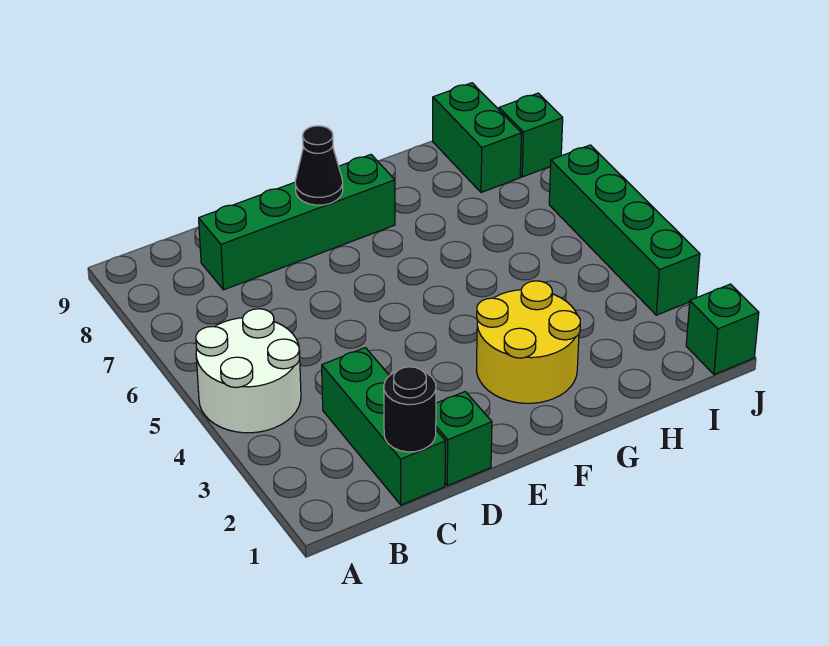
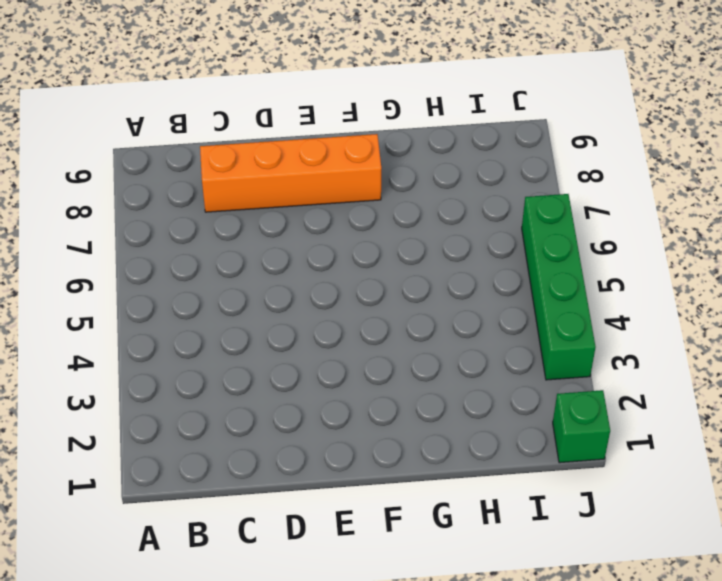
orange 1x4 brick [200,134,381,212] -> green 1x4 brick [199,155,395,290]
none -> white 2x2 round brick [196,309,301,433]
none -> green 1x3 brick [322,348,445,505]

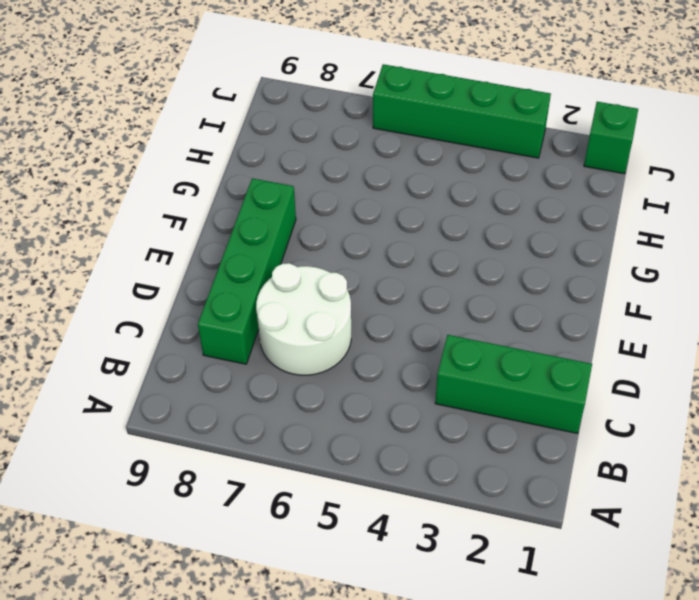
white 2x2 round brick [256,263,351,375] -> white 2x2 round brick moved to [196,309,301,433]
none -> green 1x1 brick [436,392,492,486]
none -> yellow 2x2 round brick [476,281,580,403]

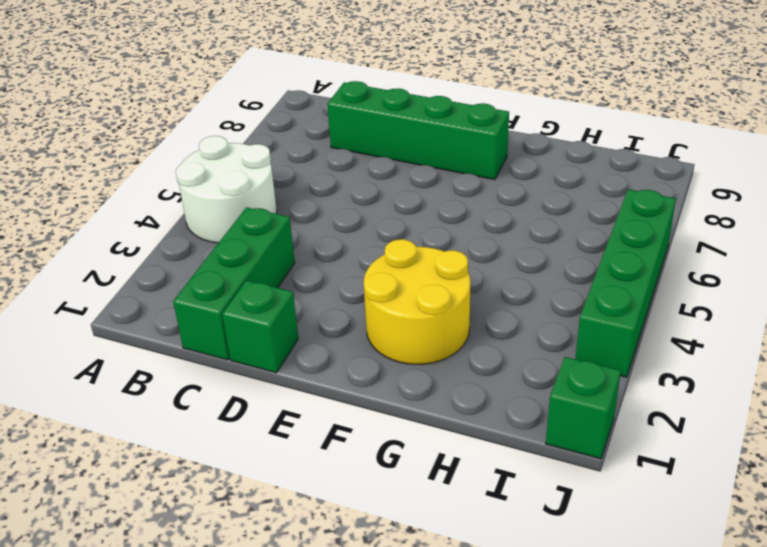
none -> green 1x2 brick [433,83,521,192]
none -> green 1x1 brick [499,93,563,177]

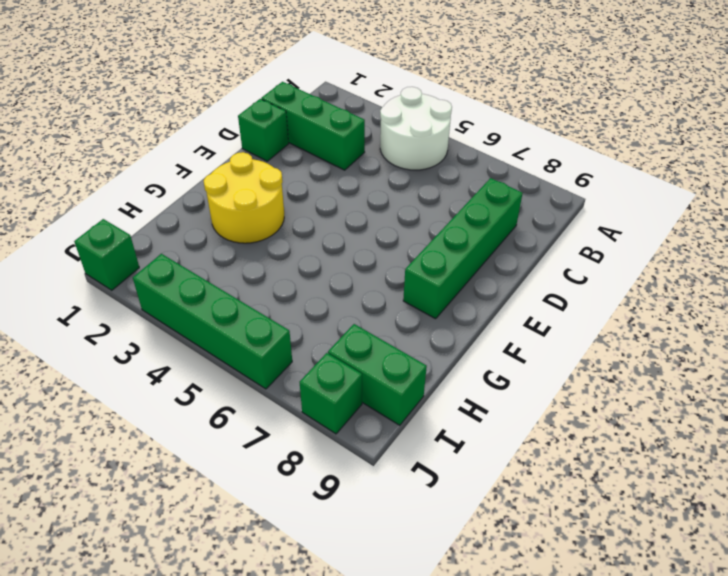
none -> black 1x1 round brick [384,367,436,452]
none -> black 1x1 cone [295,126,343,205]

